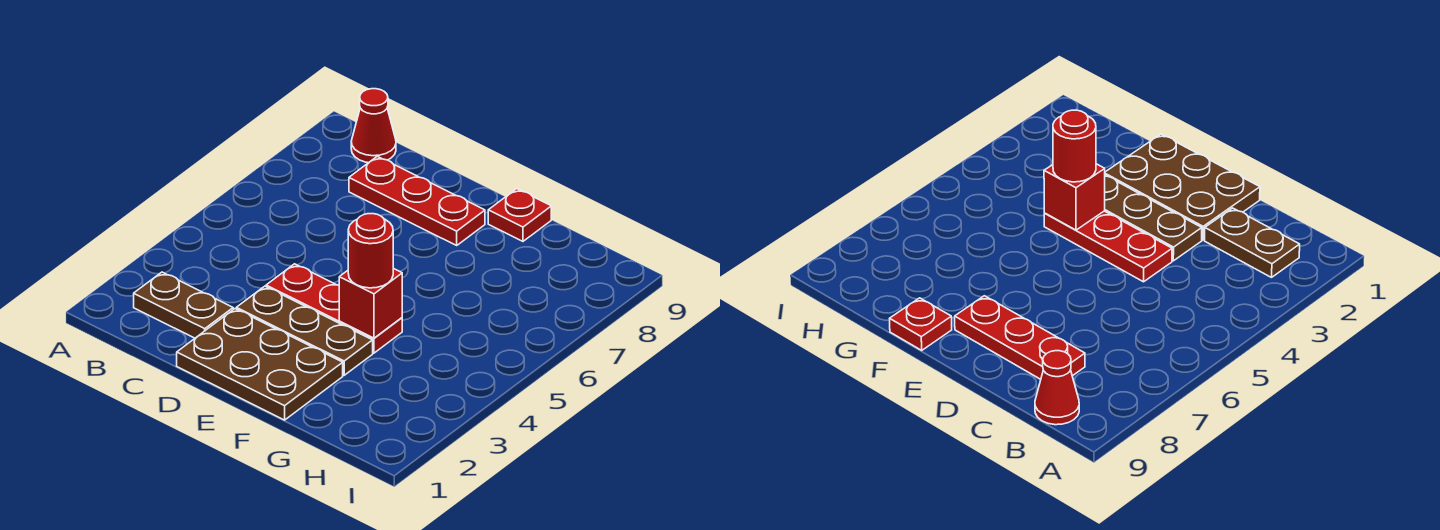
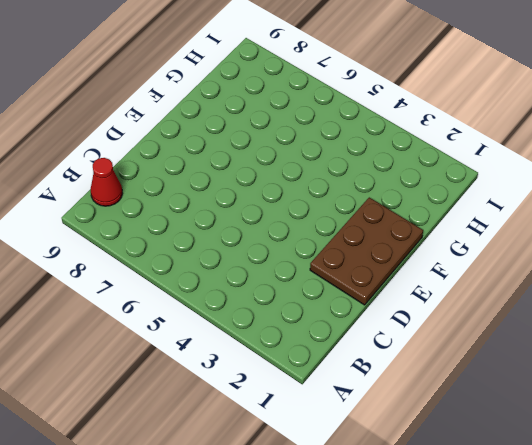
none -> brown 1x2 plate [134,272,233,338]
none -> red 1x3 plate [349,156,485,245]

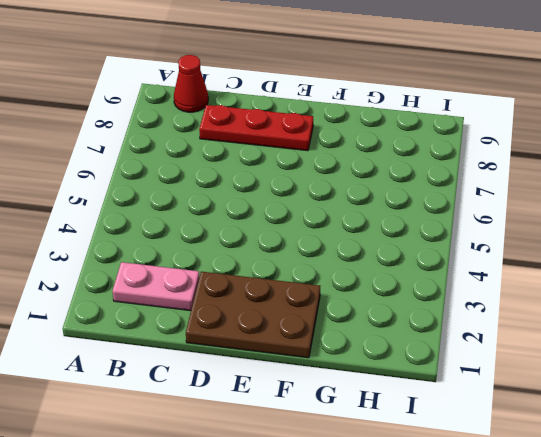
pink 1x2 plate [113,262,199,311] -> brown 1x2 plate [134,272,233,338]
none -> brown 1x3 plate [236,286,373,375]
none -> red 1x3 plate [266,264,402,353]

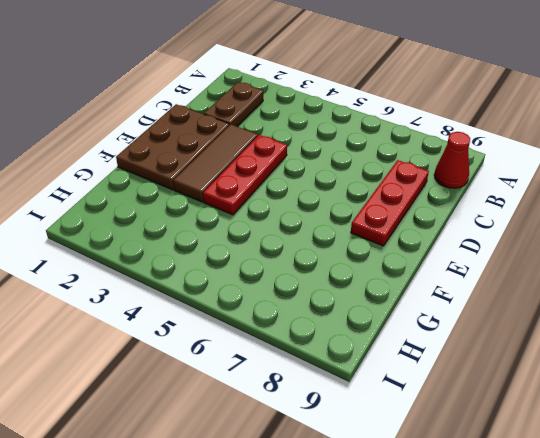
brown 1x3 tile [173,124,258,202] -> brown 1x3 plate [236,286,373,375]
none -> red 1x1 plate [488,189,551,241]
none -> red 1x1 brick [339,268,402,338]

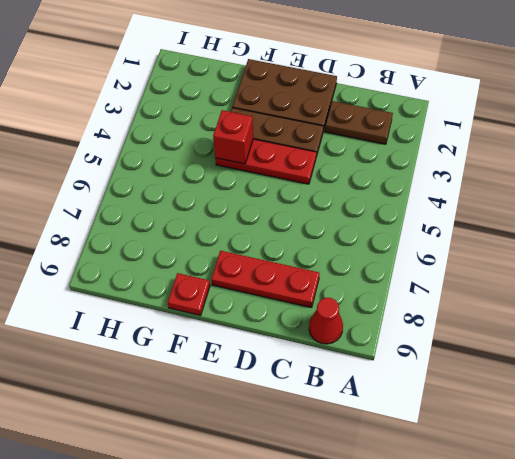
none -> red 1x1 round brick [348,214,393,288]

